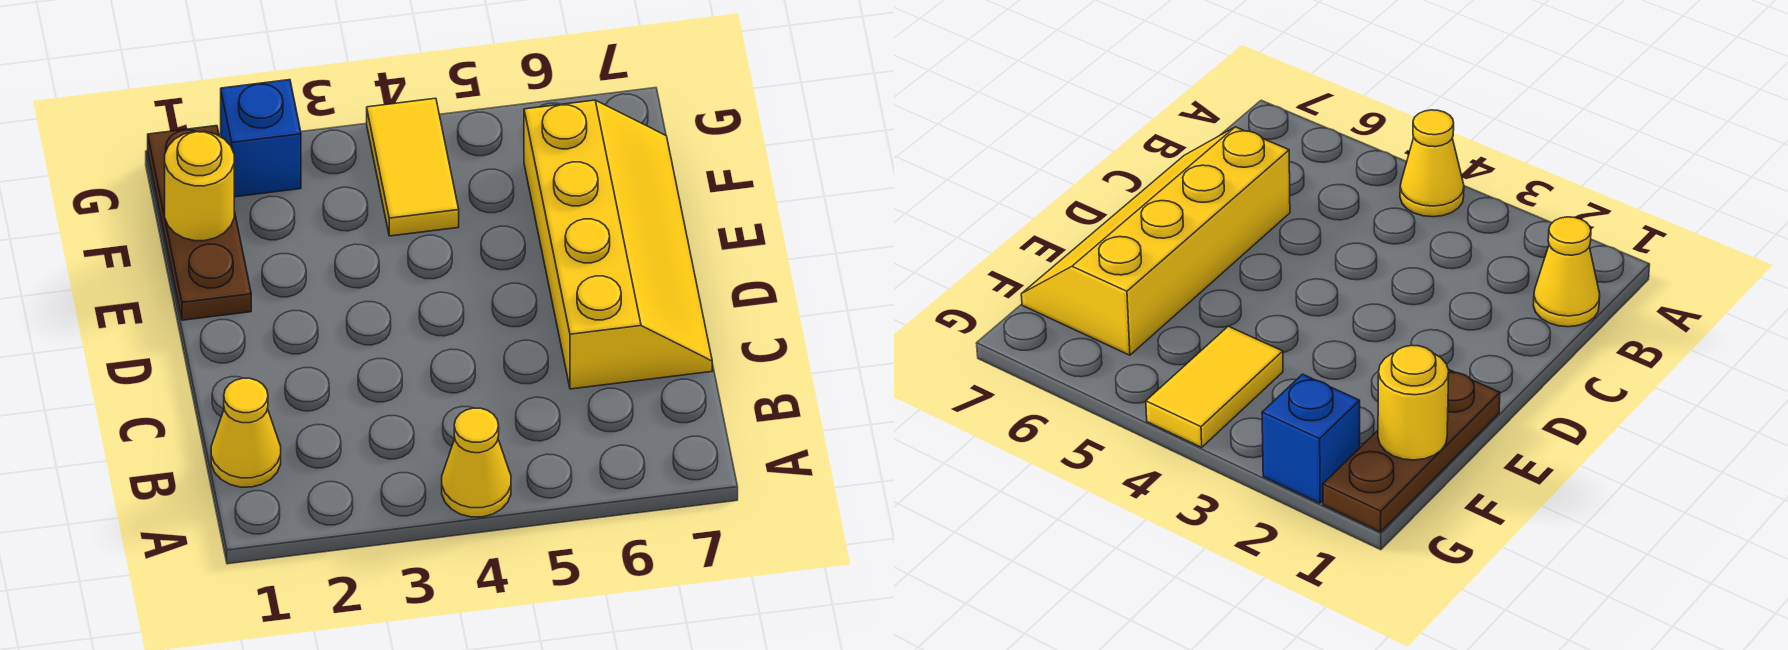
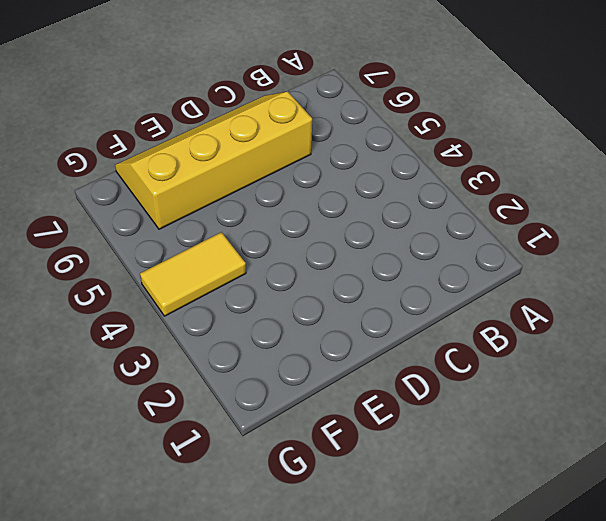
none -> yellow 1x1 cone [442,408,511,517]
none -> yellow 1x1 cone [211,378,281,487]

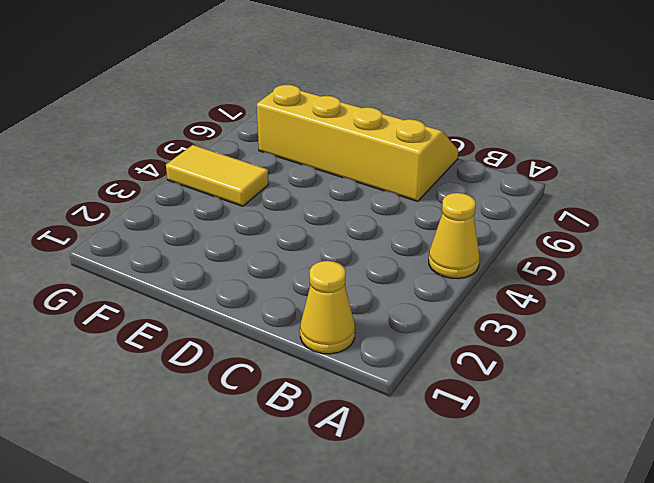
none -> brown 1x3 plate [148,126,251,320]
none -> blue 1x1 brick [221,80,301,197]

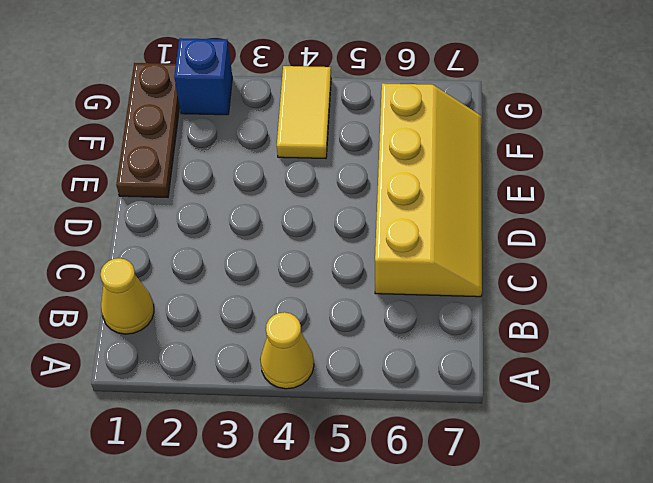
none -> yellow 1x1 round brick [165,132,234,241]

